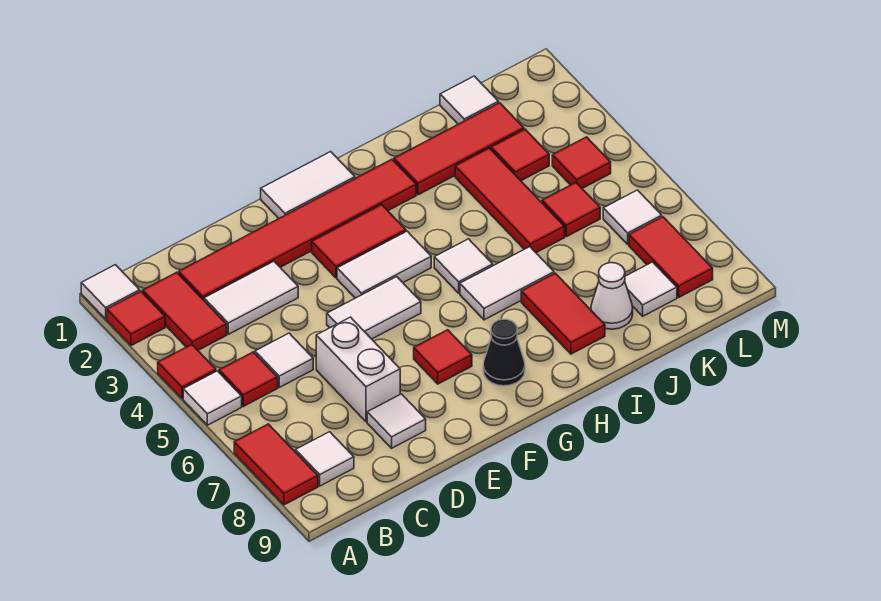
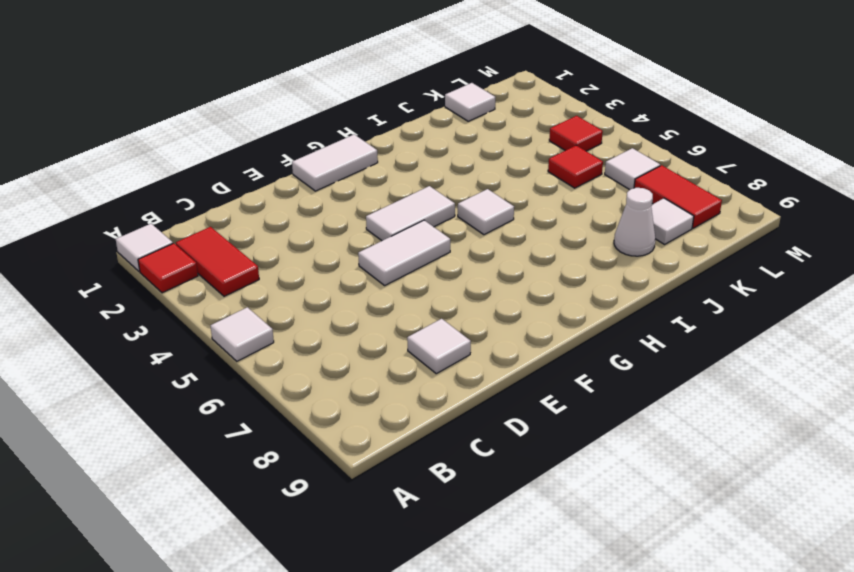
none -> red 1x1 tile [158,344,216,399]
none -> red 1x2 tile [234,424,318,505]
none -> red 1x1 tile [219,352,278,406]
none -> white 1x1 tile [296,432,354,486]

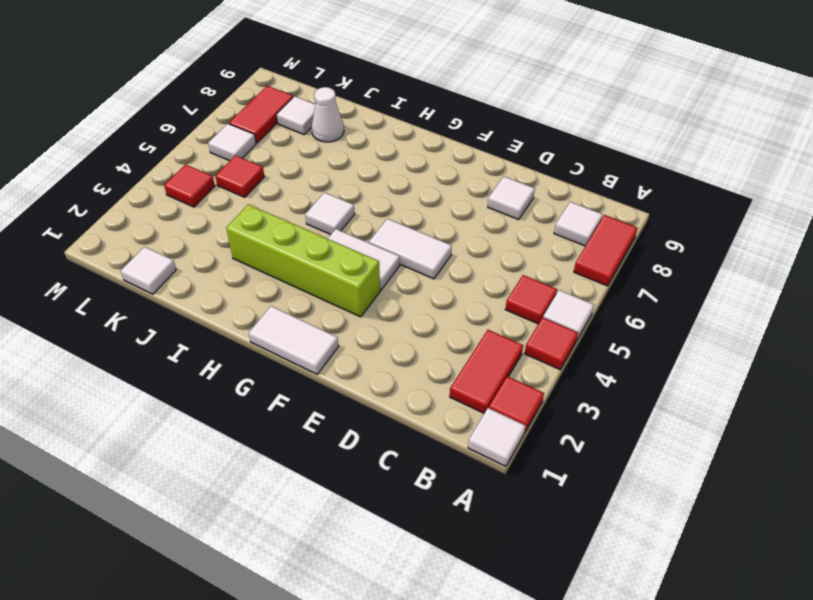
lime 1x4 brick [226,205,380,317] -> red 1x2 tile [312,205,406,278]
none -> red 1x6 tile [179,159,416,300]
none -> white 1x2 tile [204,261,298,334]
none -> white 1x1 tile [255,333,313,387]
none -> white 1x2 brick [316,317,400,422]

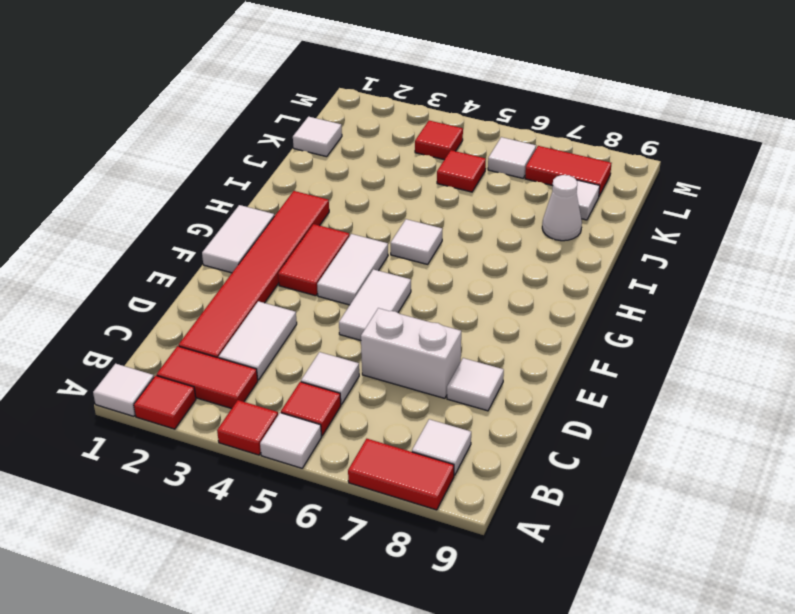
none -> red 1x1 tile [414,330,472,384]
none -> black 1x1 cone [483,319,525,386]
none -> white 1x2 tile [460,247,554,320]
none -> red 1x3 tile [394,103,524,195]

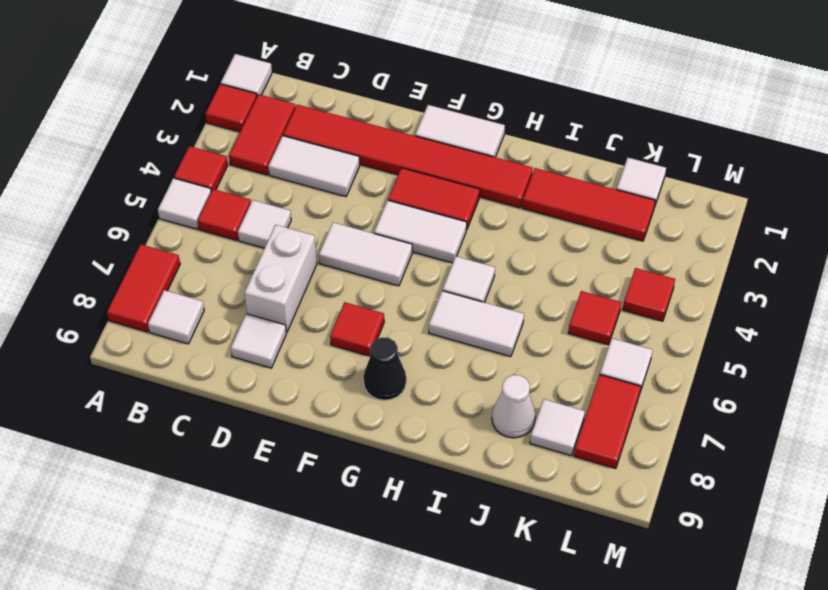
none -> red 1x2 tile [521,273,605,354]
none -> red 1x3 tile [455,148,565,253]
none -> red 1x1 tile [491,129,549,181]

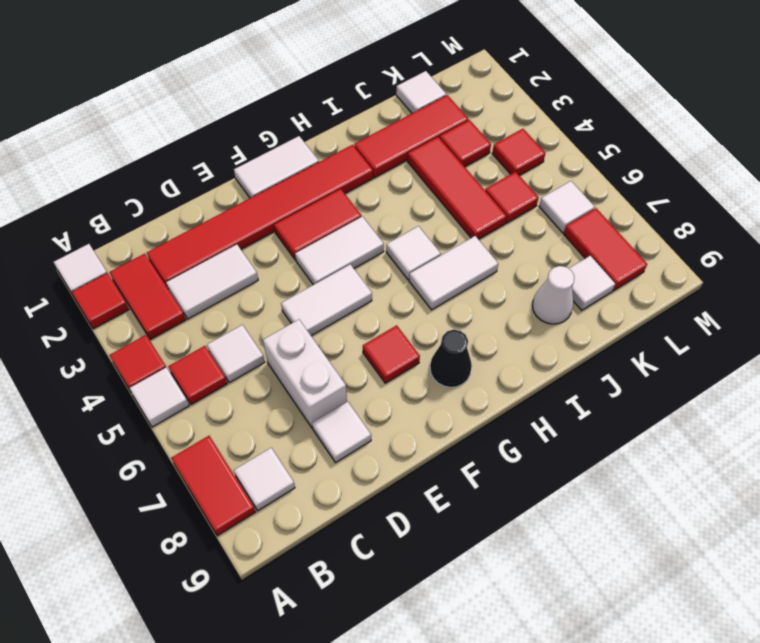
none -> red 1x2 tile [521,273,605,354]

